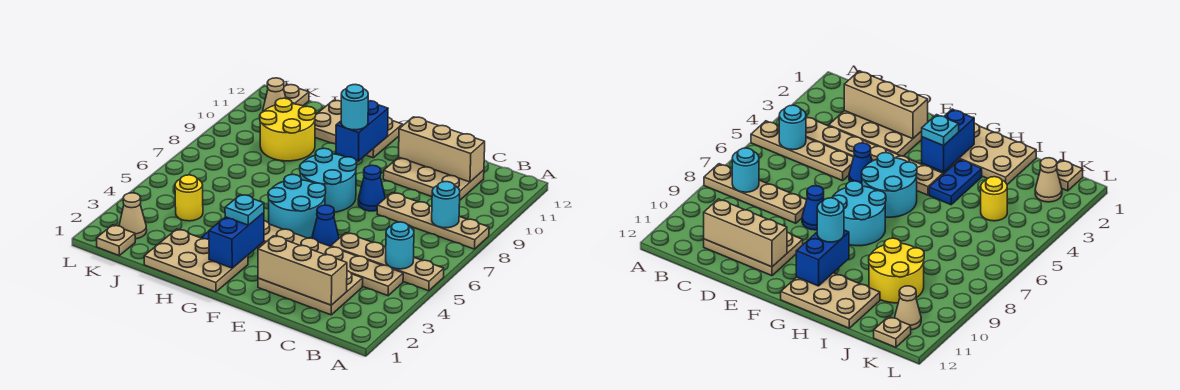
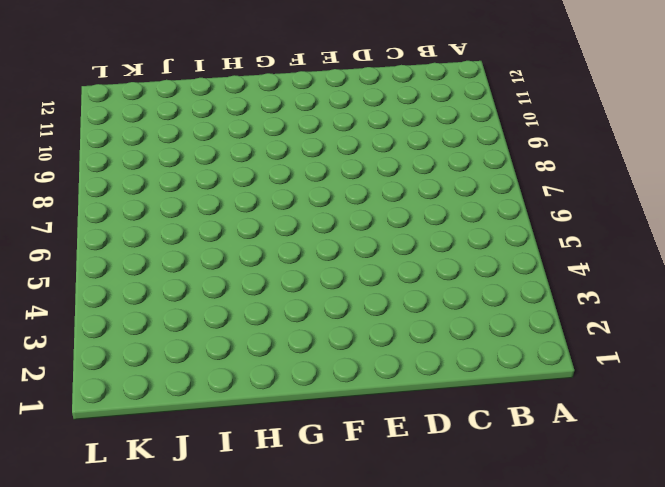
none -> tan 1x4 plate [331,233,444,291]
none -> tan 1x4 plate [377,193,489,249]
none -> tan 1x6 plate [257,221,403,296]

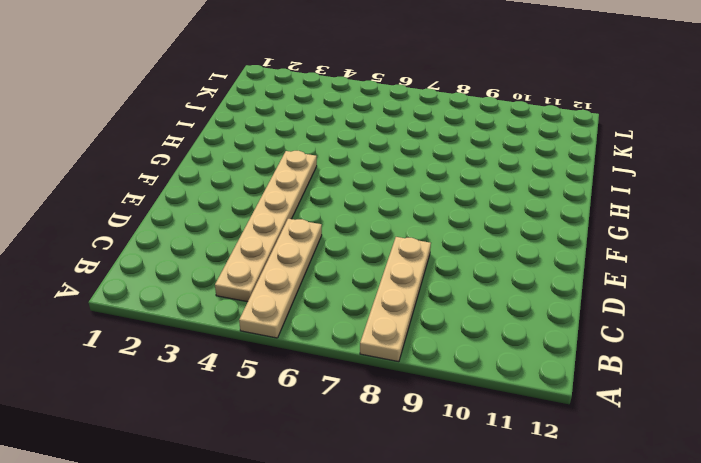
none -> tan 2x3 plate [258,271,363,315]
none -> tan 2x3 plate [383,158,484,200]
none -> blue 1x1 cone [312,205,339,246]

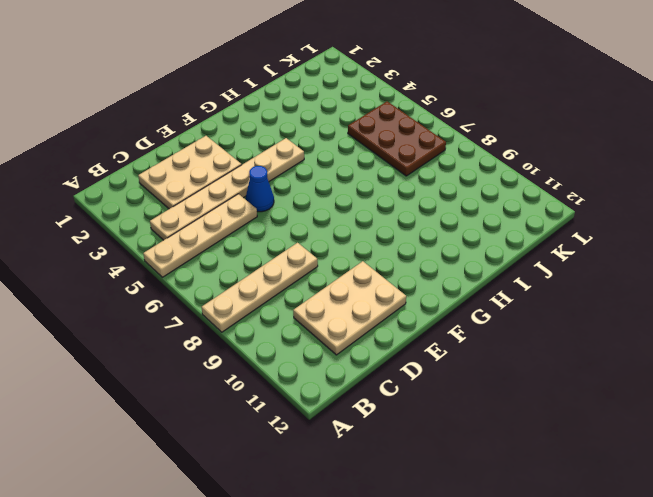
brown 2x3 plate [348,101,446,176] -> none
none -> blue 1x1 cone [358,165,385,211]
none -> cyan 2x2 round brick [268,175,326,238]
none -> cyan 2x2 round brick [300,148,357,212]

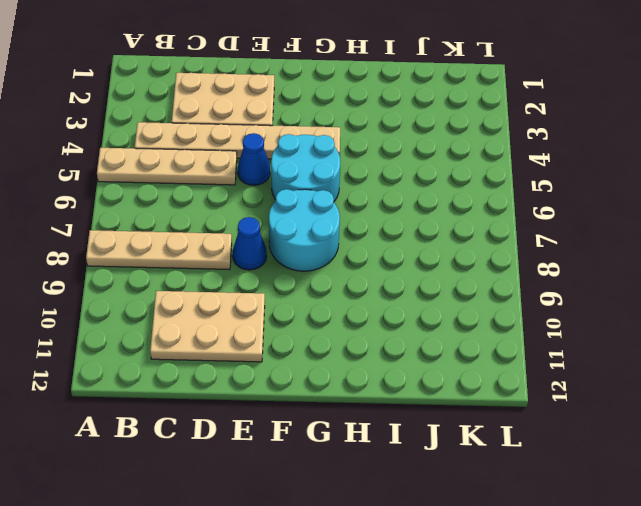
none -> tan 2x3 plate [144,229,248,292]
none -> tan 2x3 plate [315,100,403,158]
none -> blue 1x2 plate [929,160,982,205]

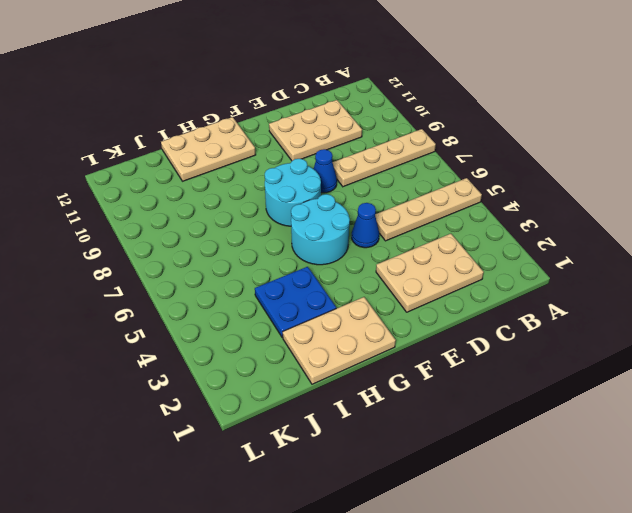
blue 2x2 plate [255,267,336,338] -> blue 1x2 plate [929,160,982,205]
none -> tan 1x6 plate [257,221,403,296]
none -> yellow 2x2 round brick [260,98,316,161]
none -> yellow 1x1 round brick [175,175,203,221]

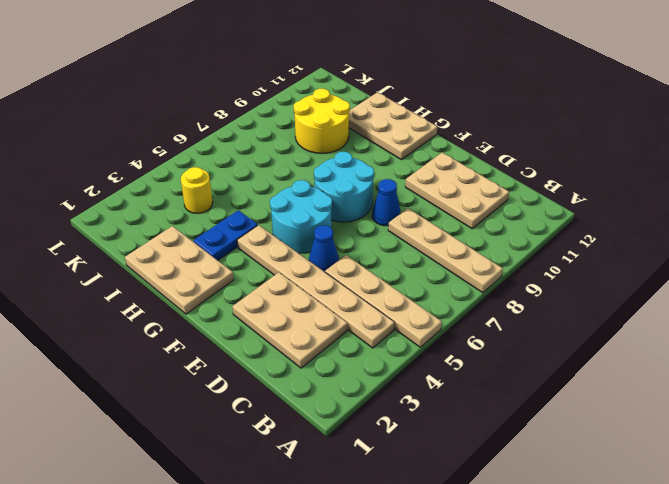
none -> tan 1x1 plate [97,225,135,255]
none -> tan 1x1 cone [119,193,147,239]
none -> tan 1x1 cone [263,78,286,111]

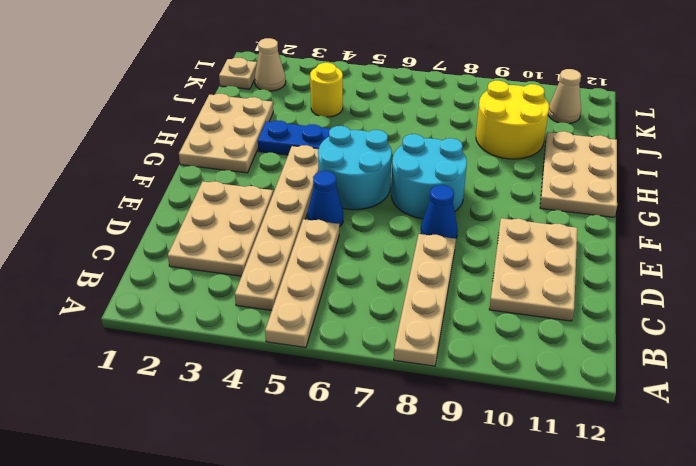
none -> tan 1x1 plate [284,84,309,106]
none -> cyan 1x1 round brick [386,222,414,269]
none -> cyan 1x1 round brick [432,182,460,228]

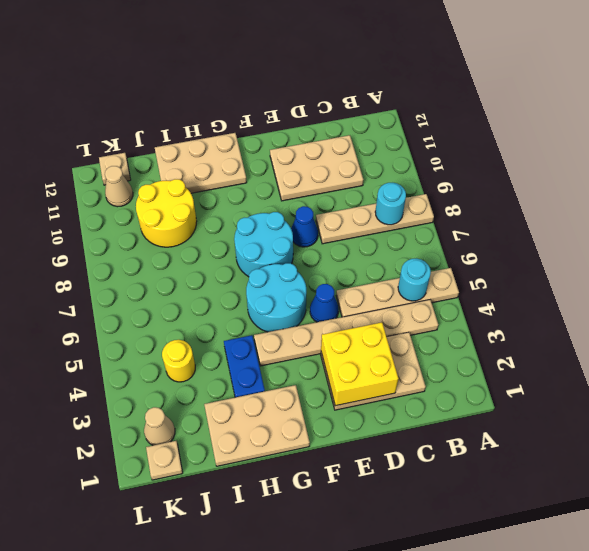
yellow 2x2 brick [321,322,398,406] -> tan 1x3 brick [258,236,347,305]
none -> tan 1x3 brick [399,117,485,182]
none -> blue 1x2 brick [209,213,264,268]
none -> blue 1x2 brick [336,101,388,161]

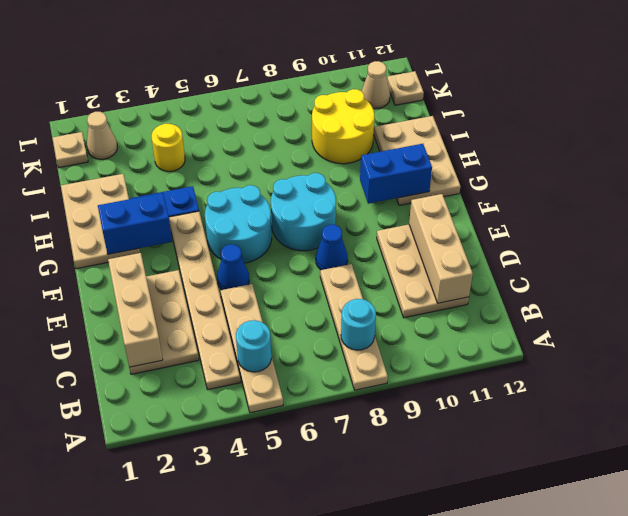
none -> cyan 1x1 plate [225,195,264,225]
none -> cyan 1x1 round brick [341,84,368,130]

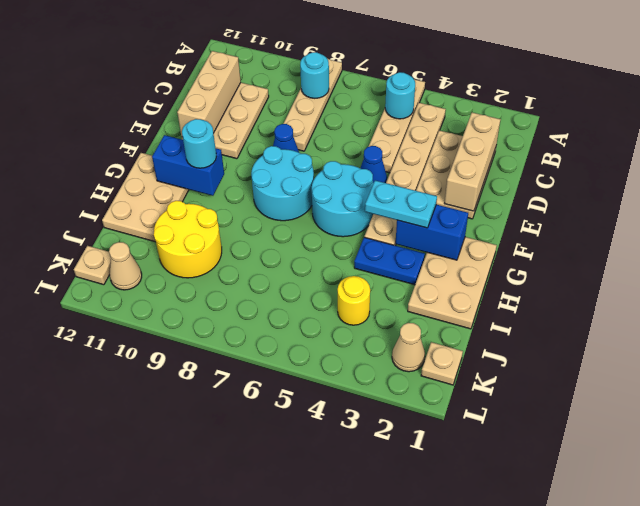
cyan 1x2 plate [365,181,437,228] -> cyan 1x1 plate [225,195,264,225]

